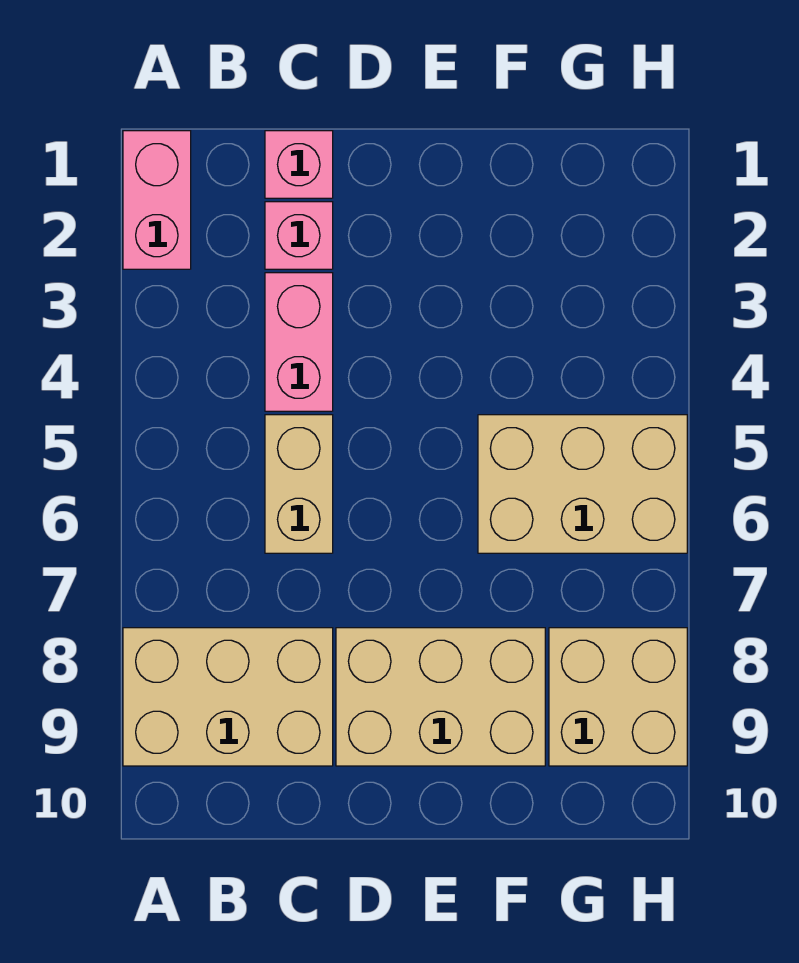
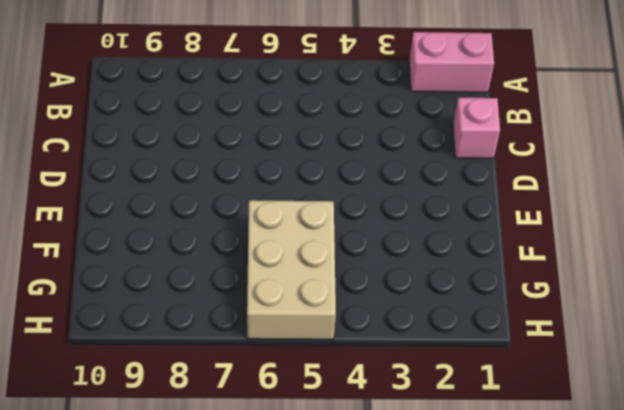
none -> tan 2x3 brick [123,628,333,766]
none -> pink 1x1 brick [265,202,333,269]

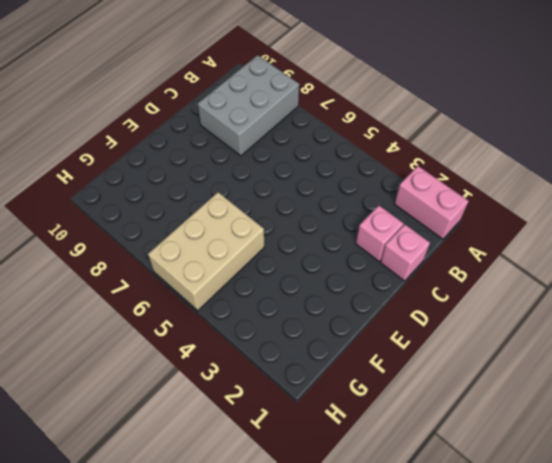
grey 2x3 brick [198,55,299,156] -> tan 2x3 brick [123,628,333,766]
none -> pink 1x2 brick [265,273,333,411]
none -> tan 1x2 brick [265,415,333,553]

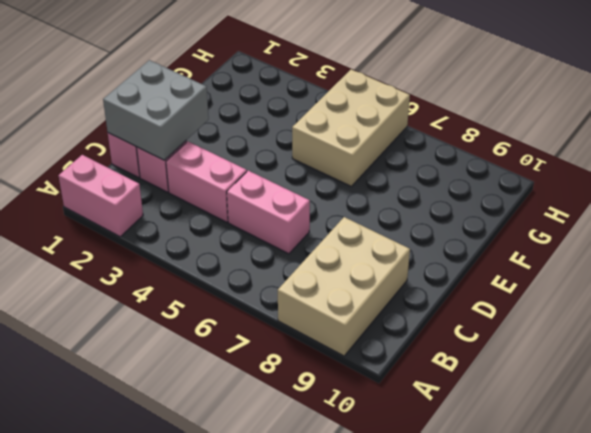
grey 2x2 brick [103,60,209,160] -> none
pink 1x2 brick [227,171,310,254] -> tan 1x2 brick [265,415,333,553]
none -> tan 2x3 brick [336,628,545,766]
none -> tan 2x2 brick [549,628,687,766]

